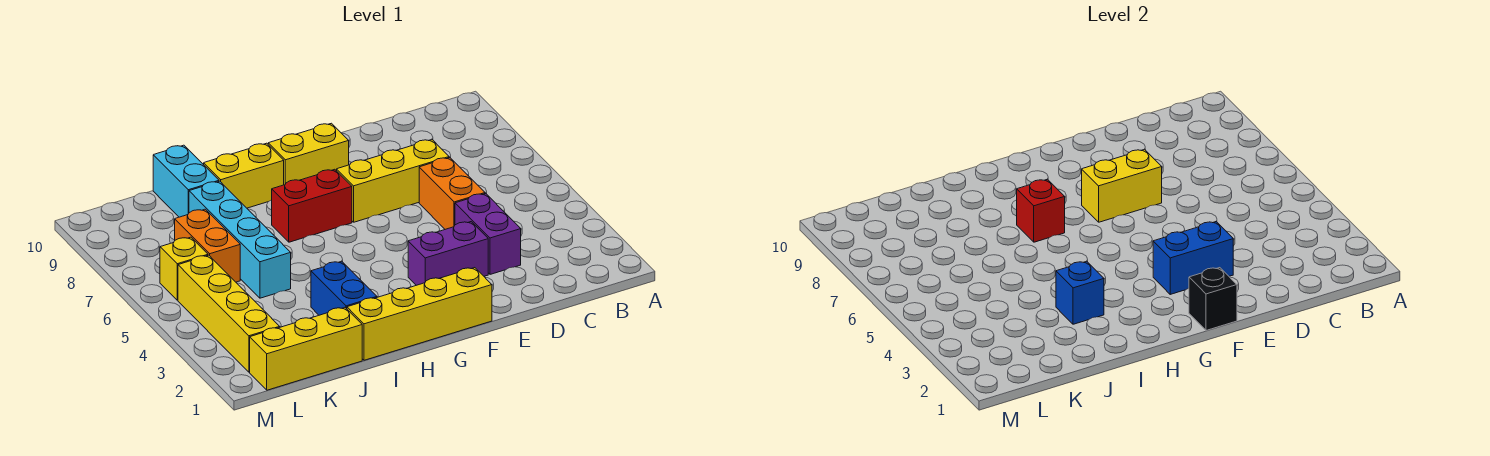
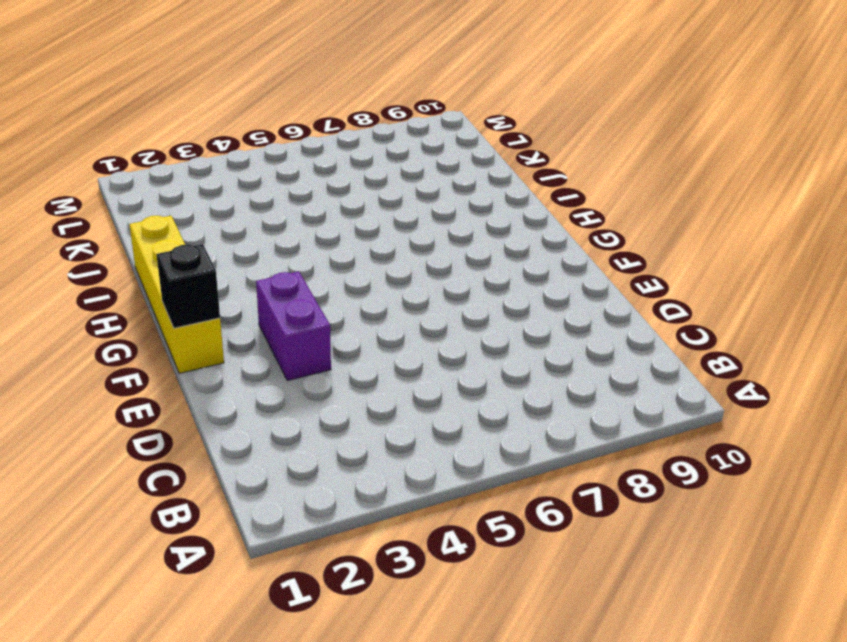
none -> purple 1x2 brick [455,193,521,274]
none -> orange 1x2 brick [419,158,485,229]
none -> yellow 1x3 brick [337,140,449,222]

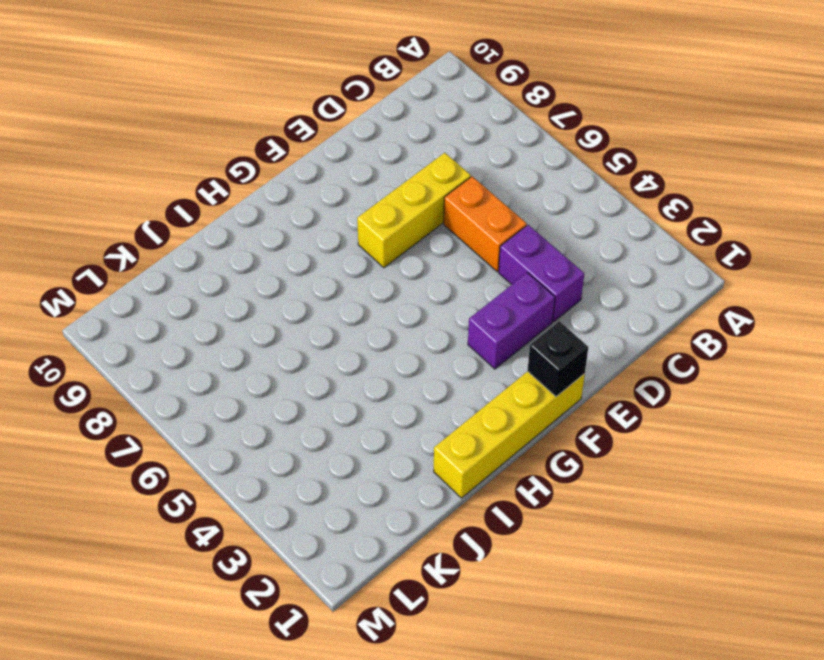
none -> yellow 1x2 brick [268,123,349,185]
none -> red 1x2 brick [272,169,352,242]
none -> yellow 1x2 brick [204,143,284,208]

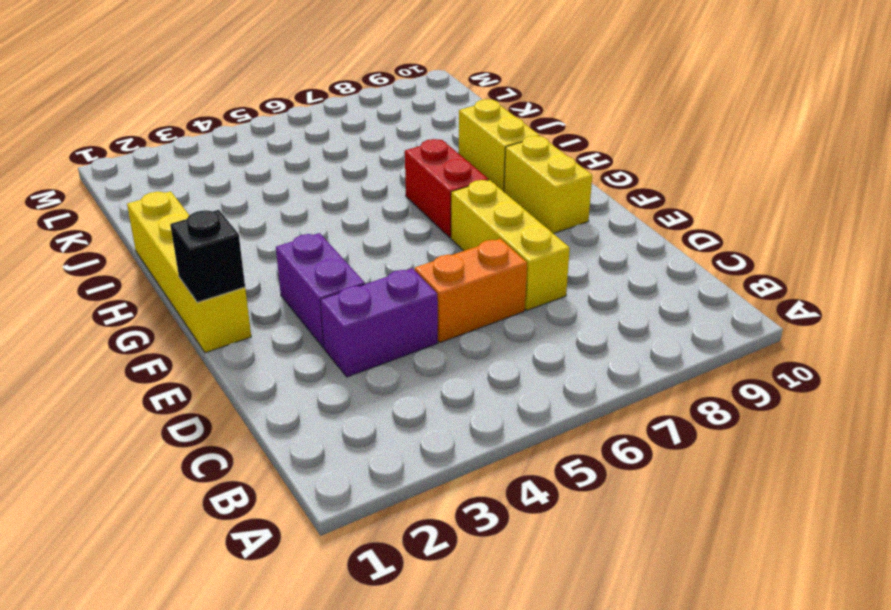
none -> blue 1x2 brick [311,261,377,315]
none -> yellow 1x3 brick [250,308,362,390]
none -> cyan 1x4 brick [189,181,291,298]

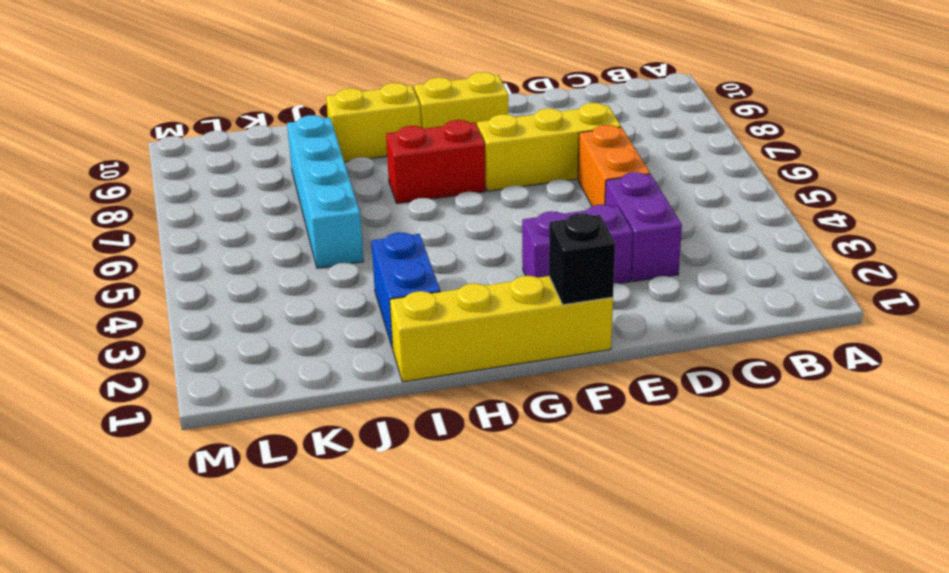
none -> yellow 1x3 brick [250,308,362,390]
none -> cyan 1x2 brick [153,145,219,217]
none -> orange 1x2 brick [175,209,240,282]

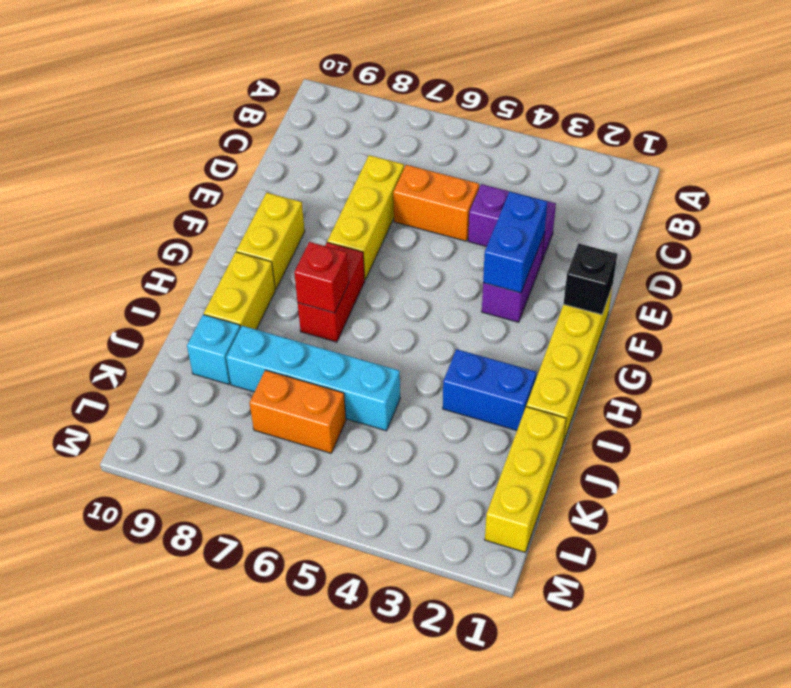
cyan 1x1 brick [187,315,240,384] -> cyan 1x2 brick [153,145,219,217]
none -> yellow 1x4 brick [178,255,280,372]
none -> yellow 1x1 brick [160,237,208,300]
none -> yellow 1x2 brick [1082,149,1162,222]

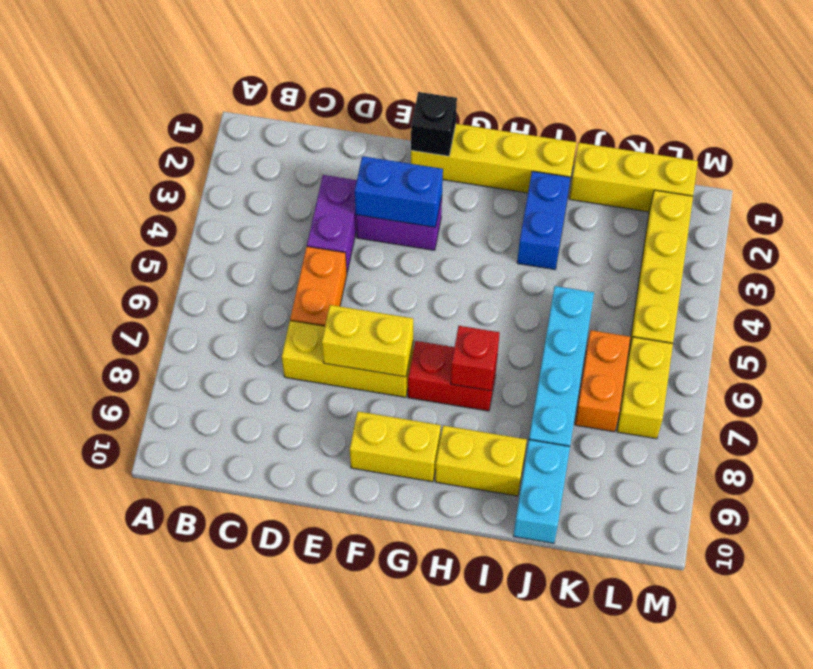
yellow 1x2 brick [617,337,673,439] -> yellow 1x1 brick [160,237,208,300]
none -> blue 1x1 brick [1056,261,1104,324]

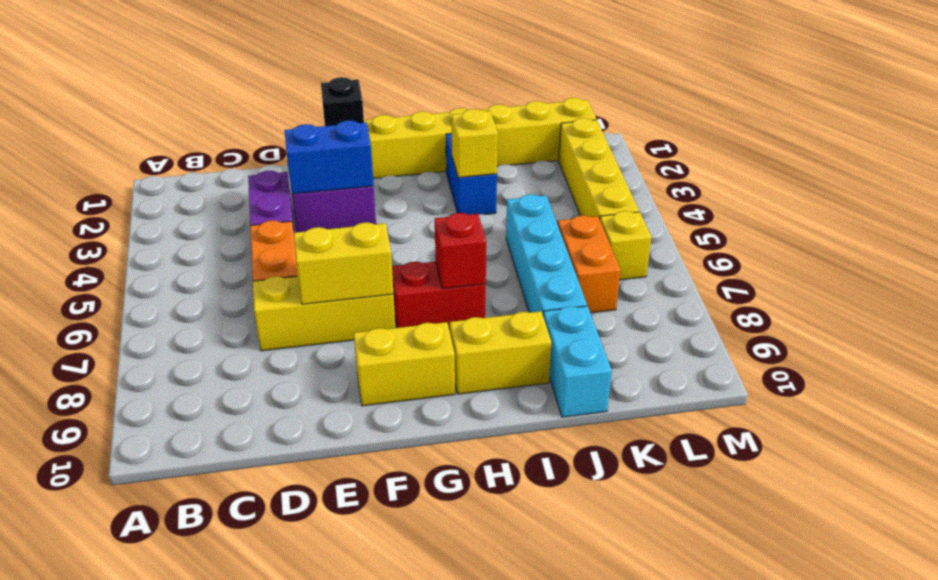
yellow 1x1 brick [452,109,498,178] -> blue 1x1 brick [1056,261,1104,324]

